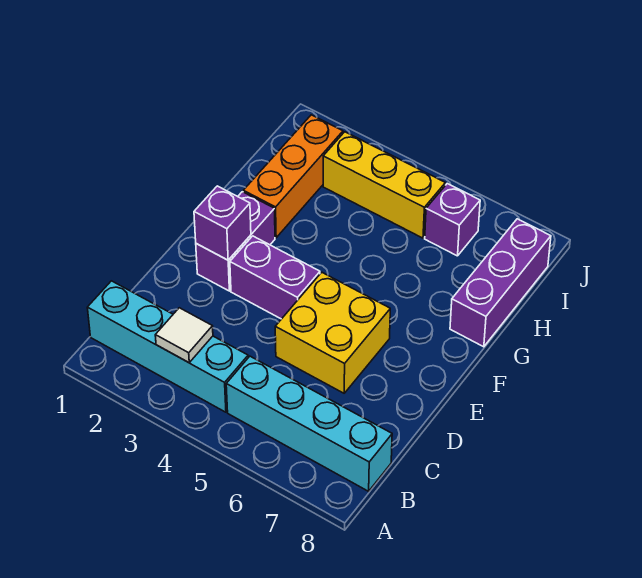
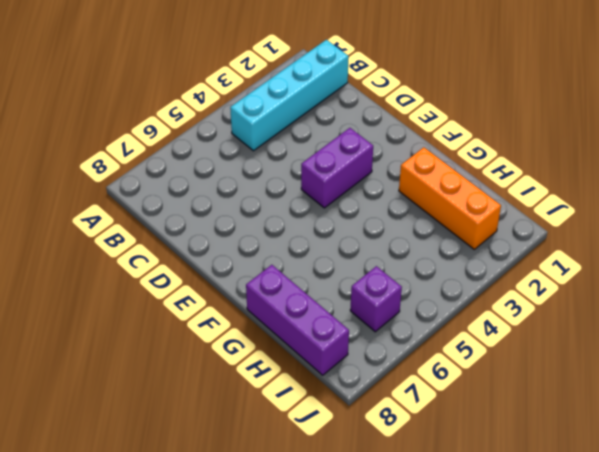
none -> cyan 1x4 brick [226,356,392,491]
none -> yellow 2x2 brick [275,272,390,393]

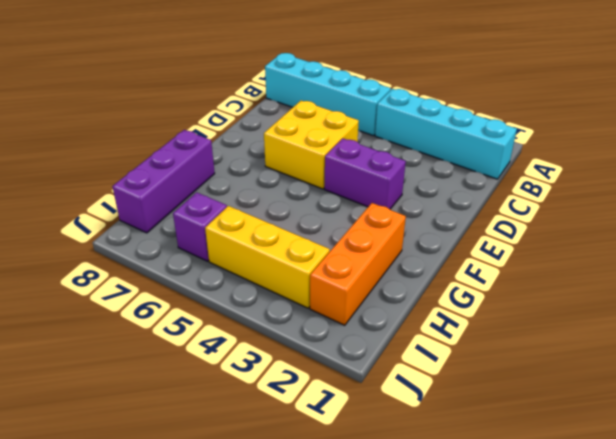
none -> purple 1x2 brick [196,192,275,291]
none -> white 1x1 tile [155,308,213,363]

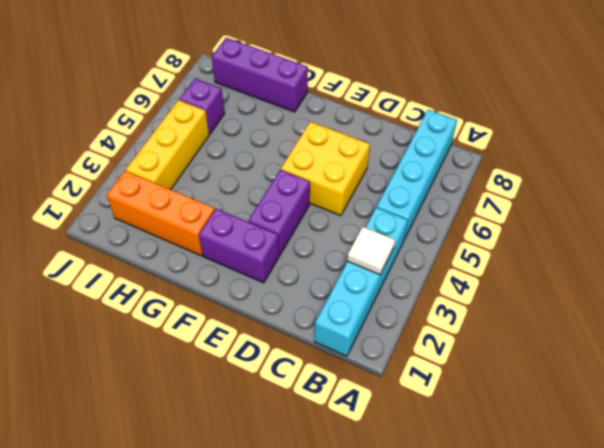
none -> purple 1x1 brick [194,186,251,260]

